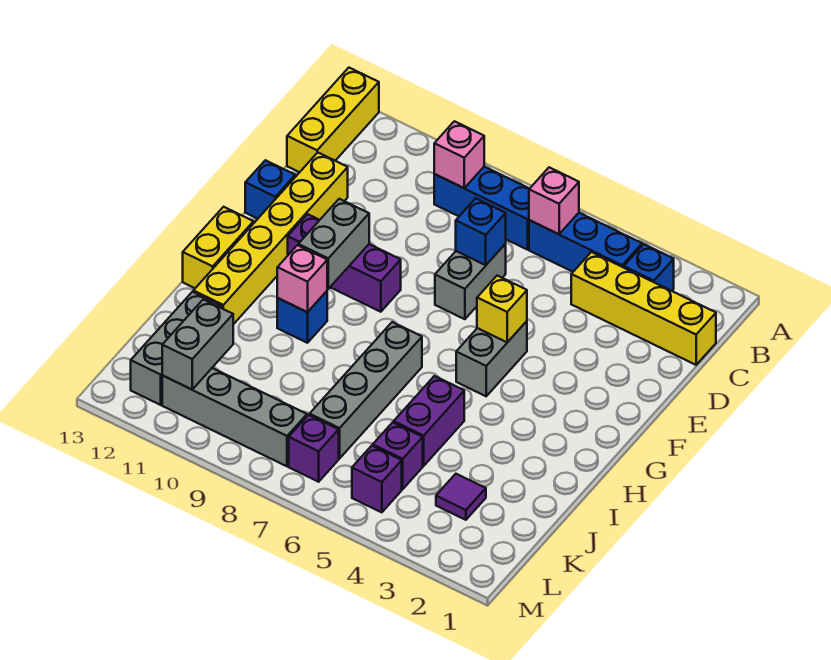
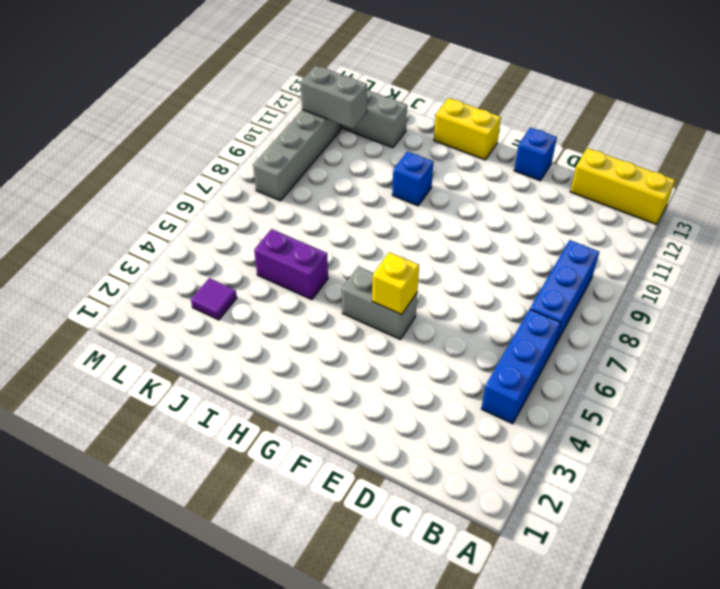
none -> blue 1x1 brick [624,244,674,291]
none -> yellow 1x4 brick [571,252,716,365]
none -> grey 1x2 brick [435,244,506,319]

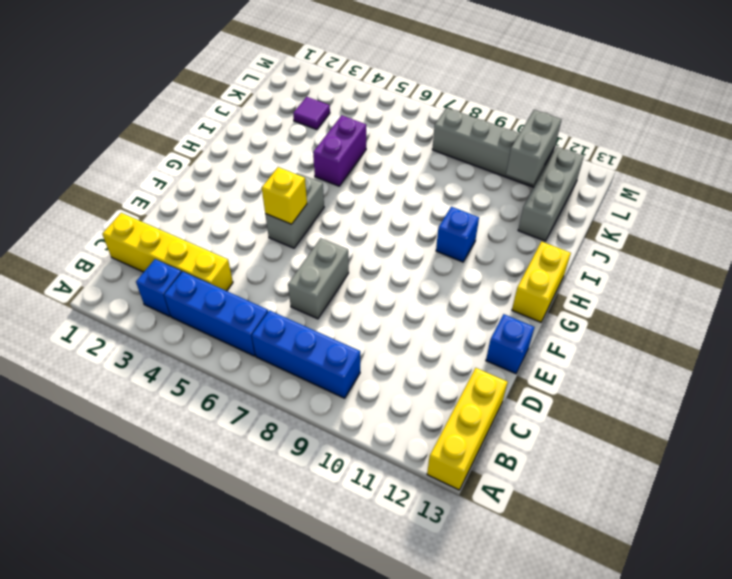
none -> yellow 1x6 brick [193,153,348,324]
none -> purple 1x3 brick [288,214,401,312]
none -> grey 1x4 brick [310,322,422,459]

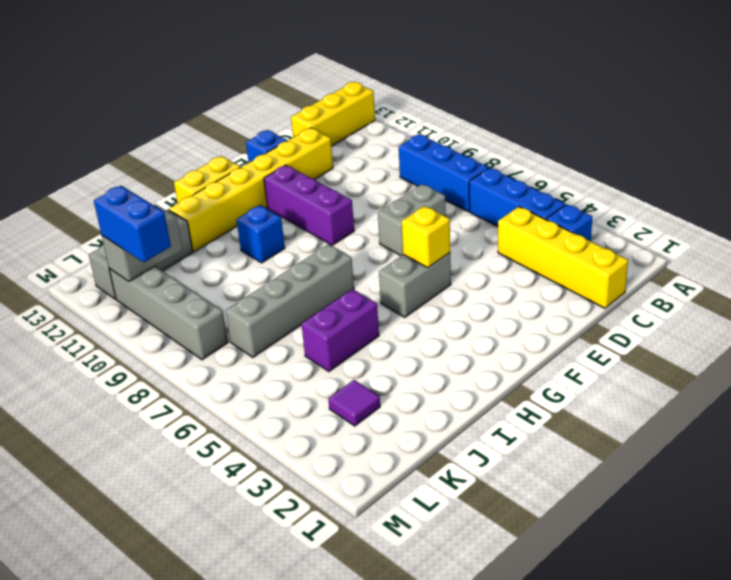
blue 1x2 brick [94,186,171,262] -> none
none -> purple 1x1 brick [373,422,423,489]
none -> purple 1x1 brick [352,446,402,512]
none -> purple 1x1 brick [289,415,339,482]

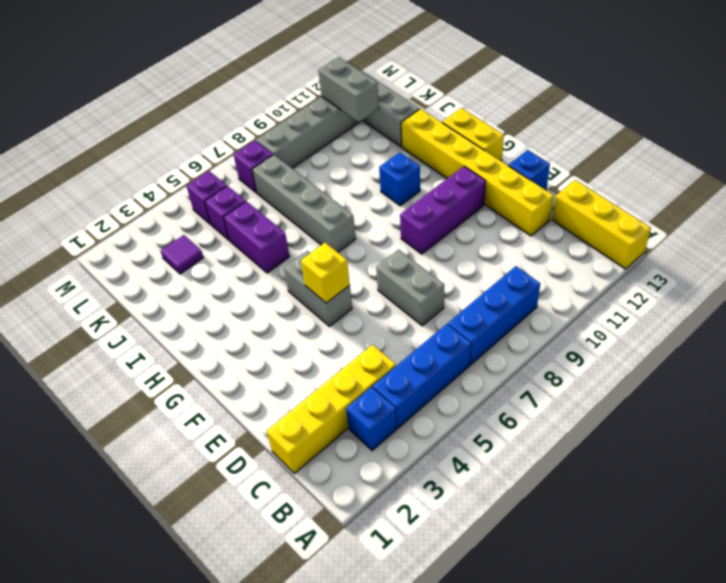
none -> pink 1x1 brick [529,167,579,234]
none -> pink 1x1 brick [434,121,484,188]
none -> blue 1x1 brick [456,198,506,265]

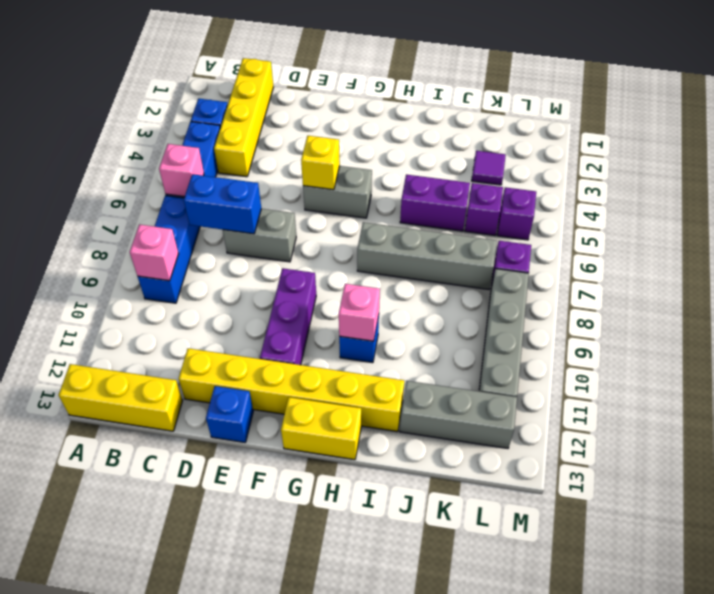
blue 1x2 brick [184,174,261,234] -> blue 1x1 brick [456,198,506,265]
none -> grey 1x2 brick [298,199,369,289]
none -> grey 1x2 brick [162,300,233,389]

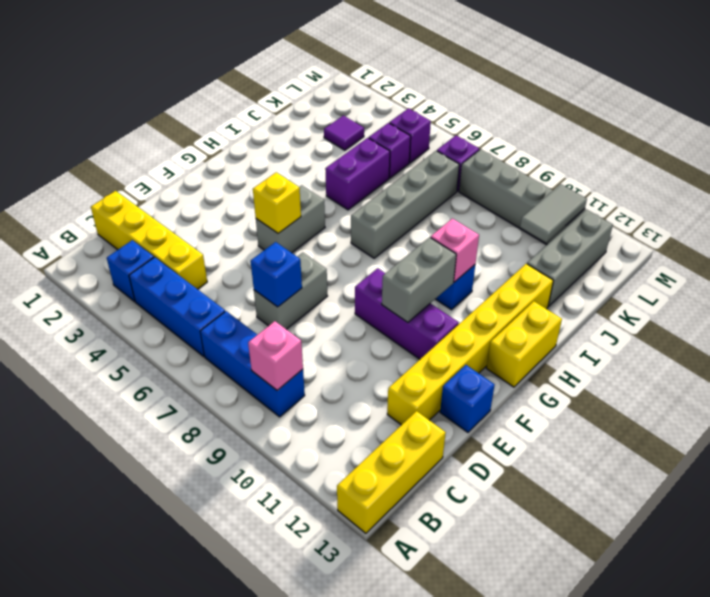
grey 1x2 tile [520,184,587,243] -> grey 1x2 brick [162,300,233,389]
none -> pink 1x1 brick [529,167,579,234]

